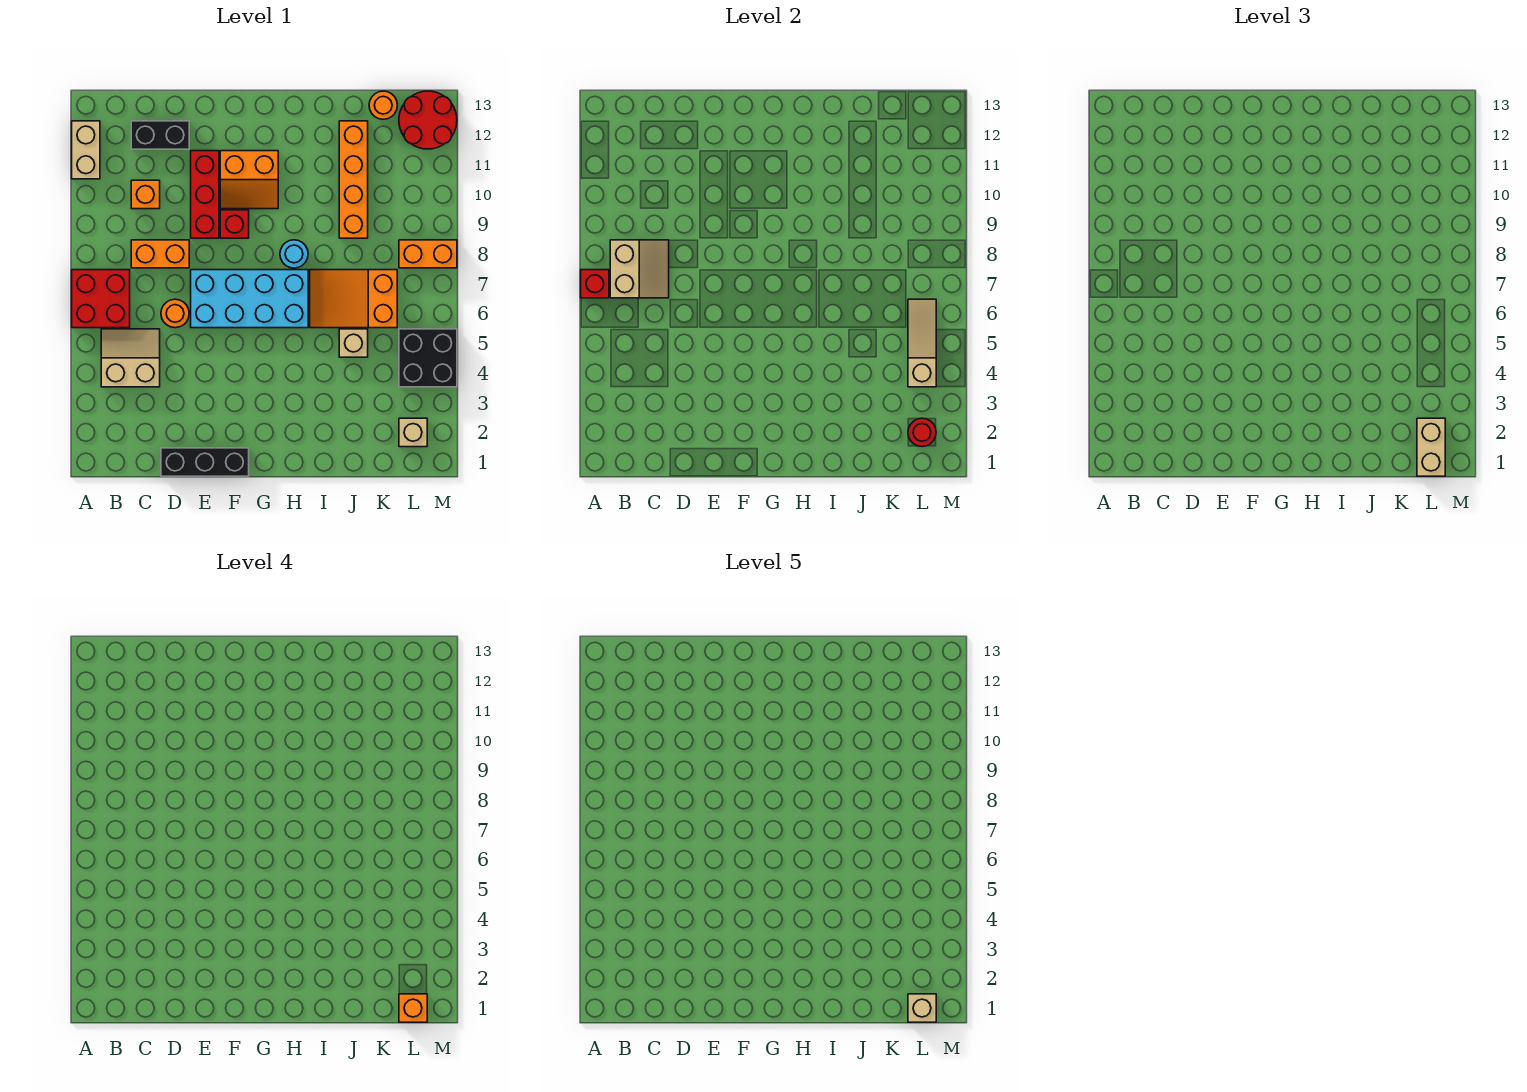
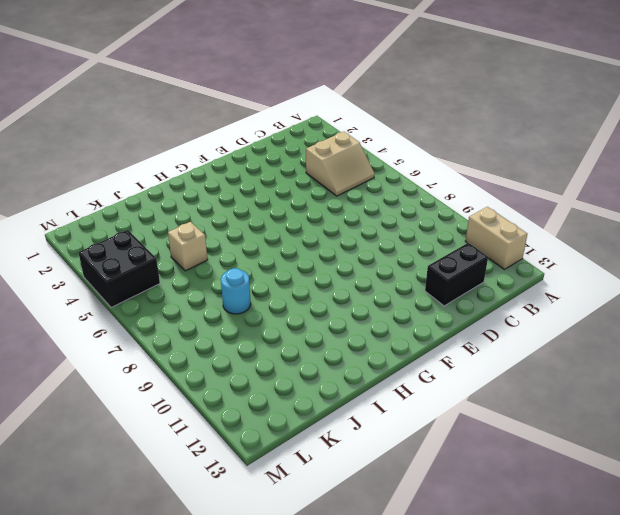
cyan 1x1 round brick [221,268,251,314] -> cyan 1x1 round brick moved to [280,240,308,268]
none -> red 2x2 brick [72,270,130,328]
none -> orange 1x2 brick [131,240,189,268]
none -> orange 1x1 brick [131,180,160,209]

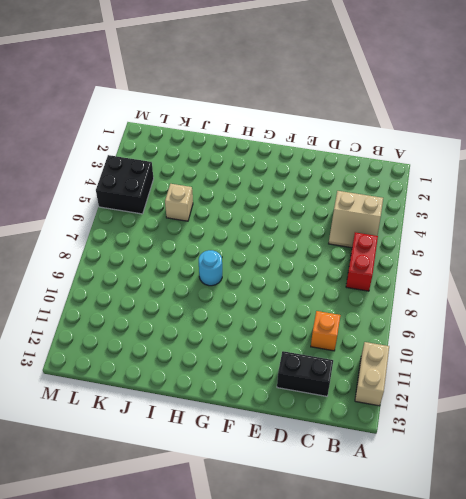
red 1x2 brick [346,232,378,291] -> red 2x2 brick [72,270,130,328]
none -> orange 1x2 brick [131,240,189,268]
none -> black 1x3 brick [161,448,249,476]
none -> orange 1x1 round brick [161,299,189,328]

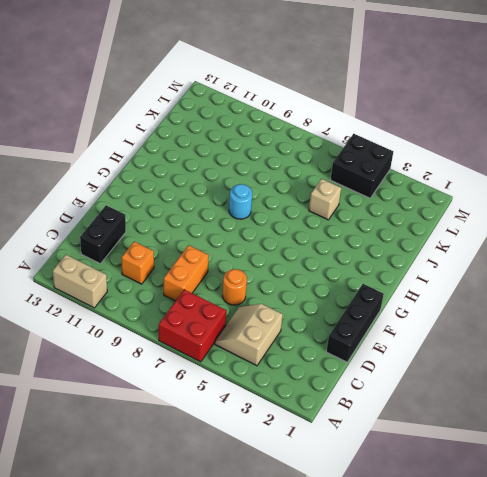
none -> cyan 2x4 brick [191,270,308,328]
none -> red 1x3 brick [191,151,219,238]
none -> red 1x1 brick [220,210,249,238]

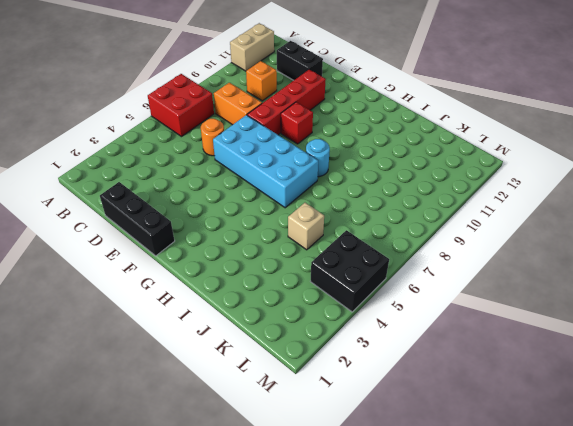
red 1x4 brick [247,70,326,135] -> red 1x3 brick [191,151,219,238]
none -> tan 2x2 slope [101,329,160,387]
none -> orange 2x2 slope [220,151,278,209]
none -> orange 2x3 slope [310,270,397,328]

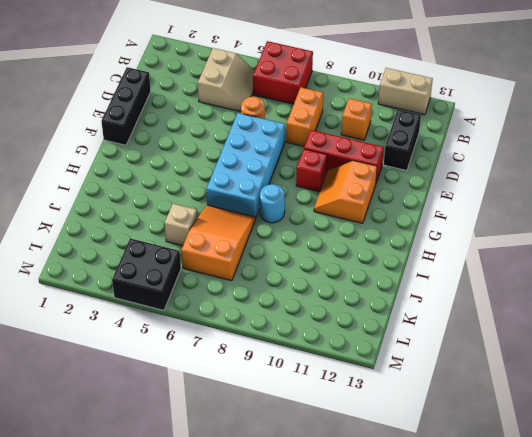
none -> orange 1x4 brick [339,121,368,238]
none -> orange 1x1 round brick [369,91,397,119]
none -> tan 1x1 brick [399,418,427,447]

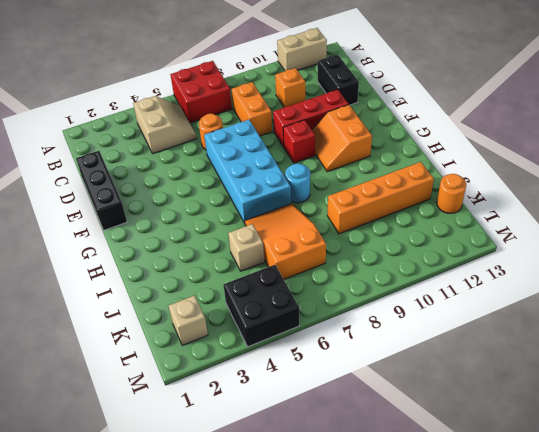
none -> orange 1x2 brick [399,240,457,268]
none -> red 2x2 round brick [399,91,457,149]
none -> red 1x1 brick [581,270,609,298]

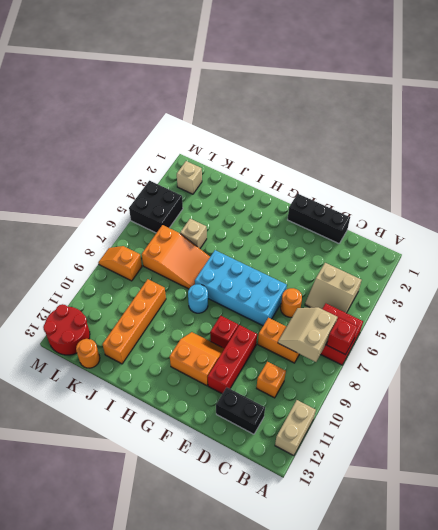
orange 1x2 slope [98,246,142,281] -> orange 1x2 brick [399,240,457,268]
none -> red 1x1 round brick [908,418,936,447]
none -> tan 1x3 slope [908,299,936,387]
none -> tan 1x2 brick [1417,418,1445,476]

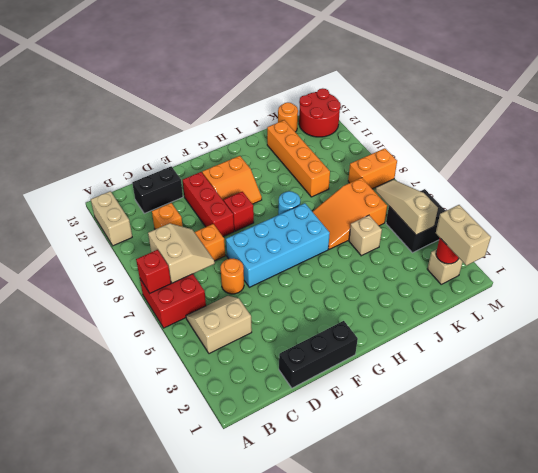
none -> orange 1x1 brick [399,994,427,1022]
none -> tan 1x1 brick [908,994,936,1022]

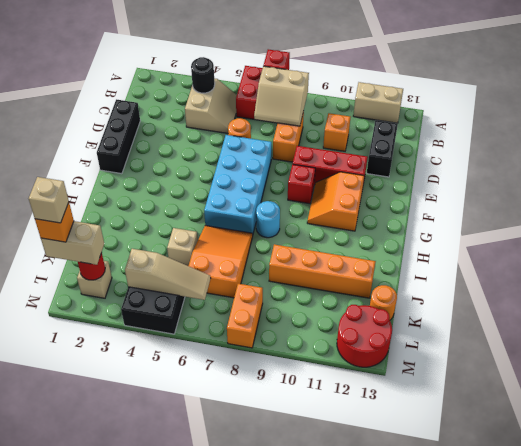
black 1x1 round brick [191,57,215,93] -> none

